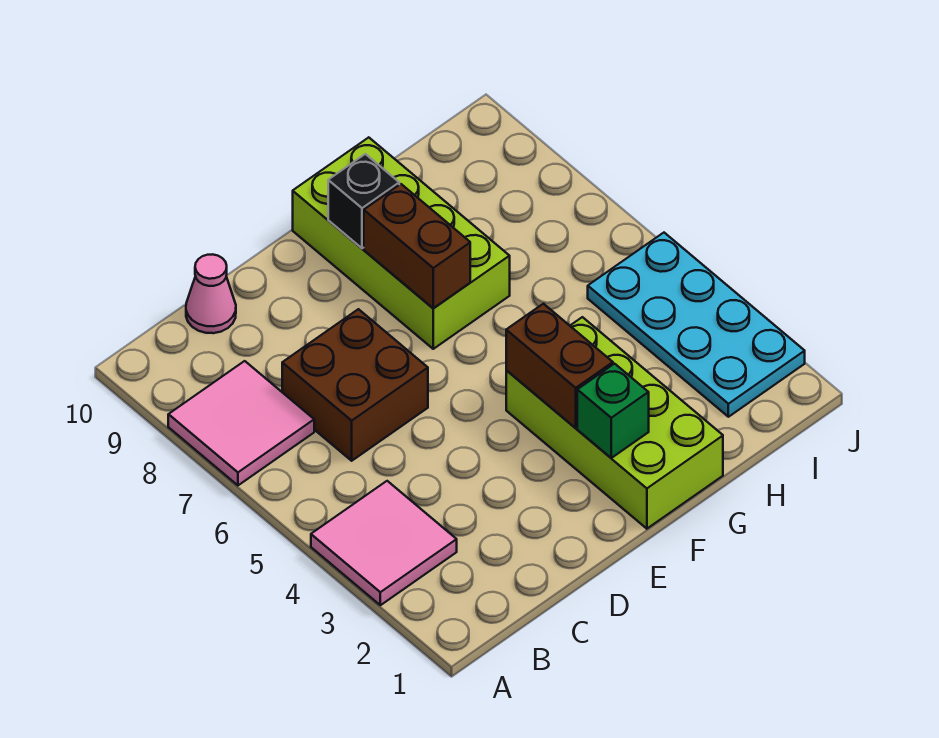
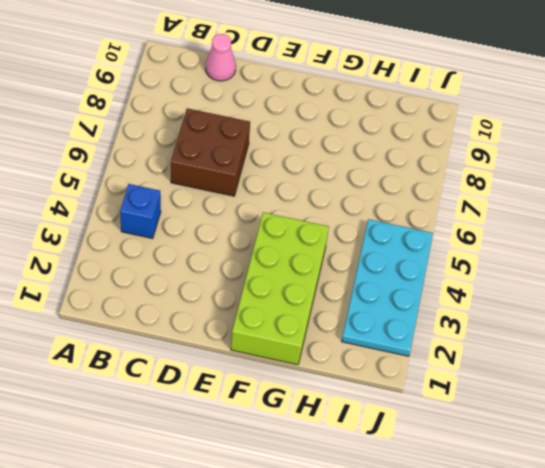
blue 1x1 brick [120,184,161,239] -> pink 2x2 tile [311,481,457,605]
none -> pink 2x2 tile [168,361,314,485]
none -> lime 2x4 brick [293,137,510,349]

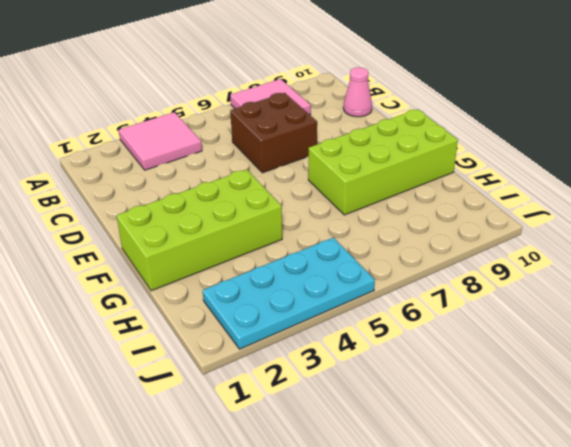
none -> green 1x1 brick [577,364,649,458]
none -> brown 1x2 brick [506,304,613,428]

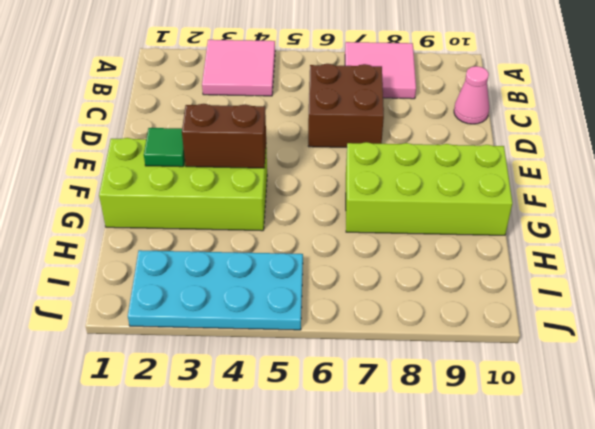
green 1x1 tile [144,128,185,167] -> green 1x1 brick [577,364,649,458]
none -> brown 1x2 brick [364,184,470,308]
none -> black 1x1 brick [328,154,399,248]

